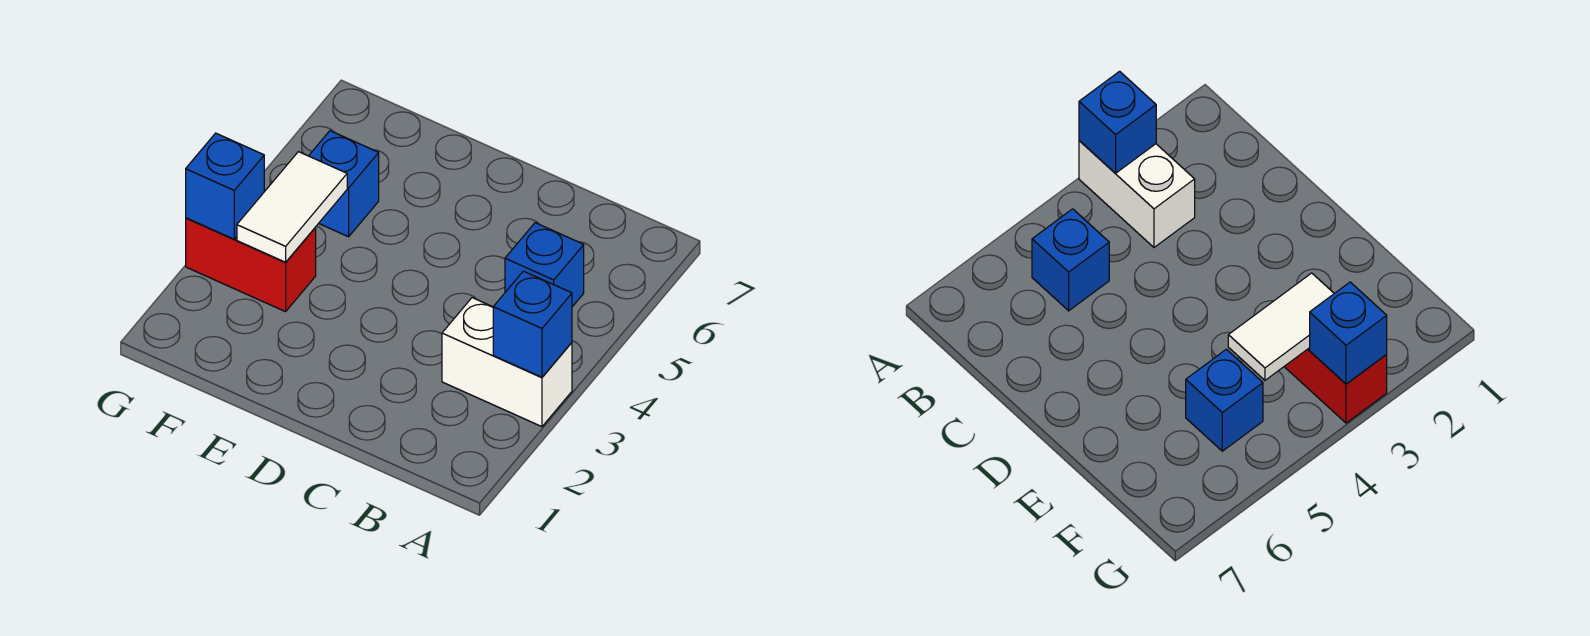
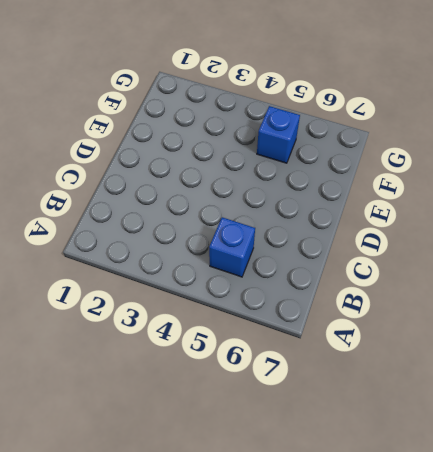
none -> white 1x2 brick [442,298,572,427]
none -> red 1x2 brick [186,218,316,312]

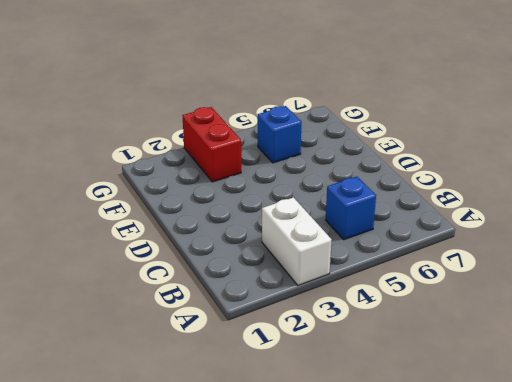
none -> blue 1x1 brick [493,271,572,377]
none -> white 1x2 tile [237,152,347,262]

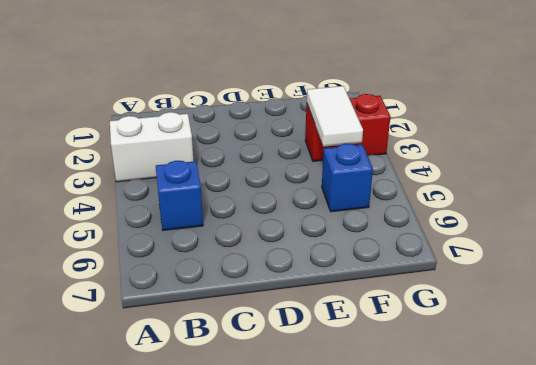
none -> blue 1x1 brick [493,271,572,377]
none -> blue 1x1 brick [186,133,264,239]

